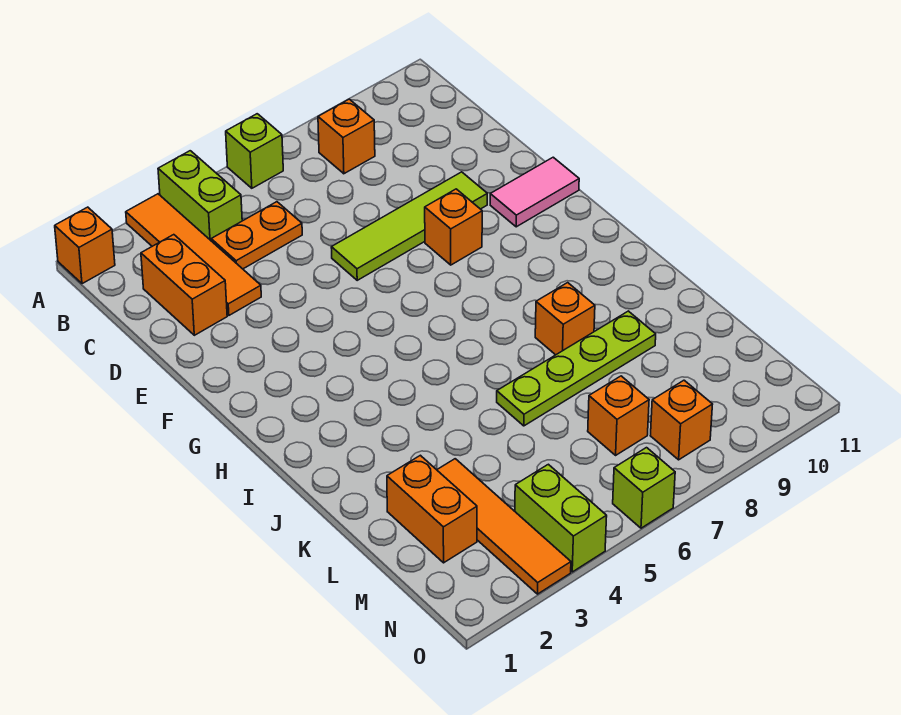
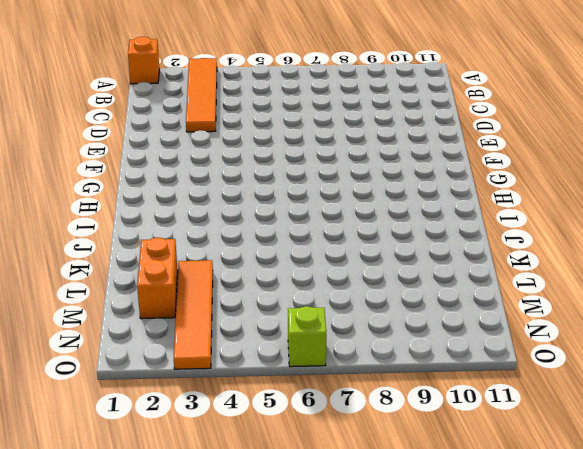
none -> lime 1x2 brick [158,151,242,240]
none -> lime 1x1 brick [226,114,283,188]
none -> orange 1x1 brick [318,99,375,174]

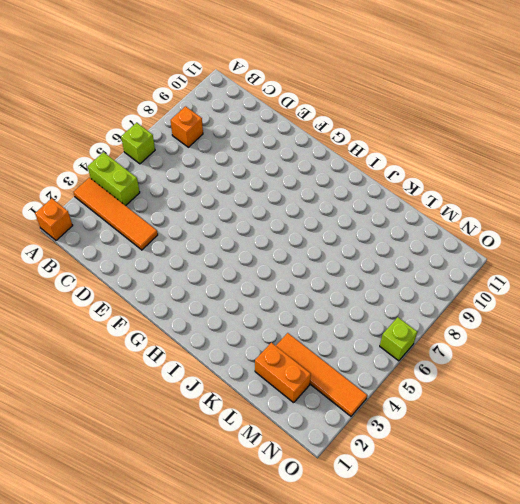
none -> orange 1x2 brick [141,235,227,335]
none -> orange 1x2 plate [211,202,302,269]
none -> lime 1x4 tile [331,172,487,280]

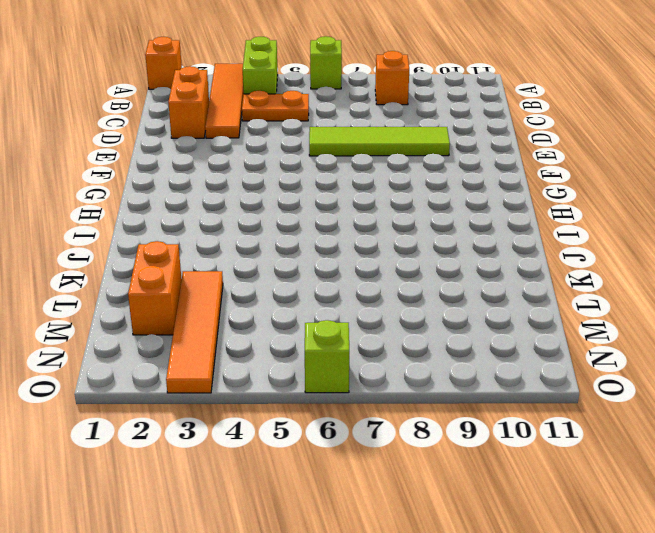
none -> orange 1x1 brick [425,189,482,265]
none -> pink 1x2 tile [490,157,579,227]
none -> orange 1x1 brick [535,283,595,355]

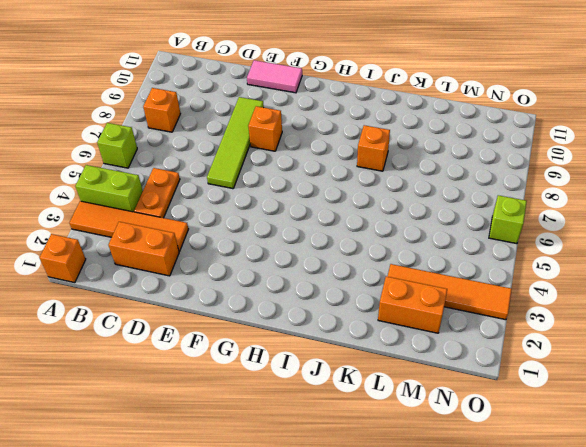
pink 1x2 tile [247,60,302,93] -> pink 1x2 tile turned to [490,157,579,227]
none -> lime 1x4 plate [497,311,656,426]
none -> orange 1x1 brick [588,376,649,455]
none -> lime 1x2 brick [515,464,607,572]

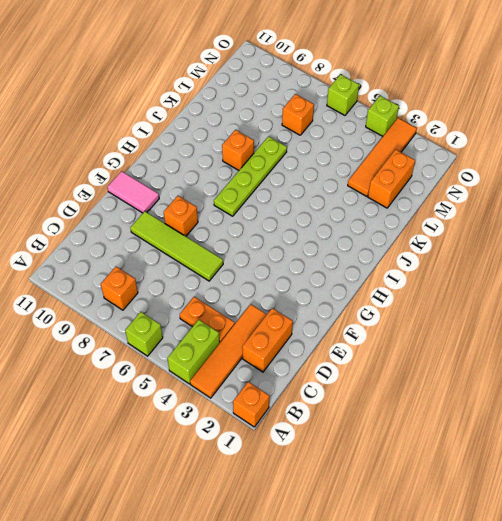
lime 1x4 plate [214,136,287,216] -> lime 1x4 plate turned to [497,311,656,426]
lime 1x1 brick [366,96,399,136] -> lime 1x2 brick [515,464,607,572]
none -> orange 1x1 brick [650,380,713,460]

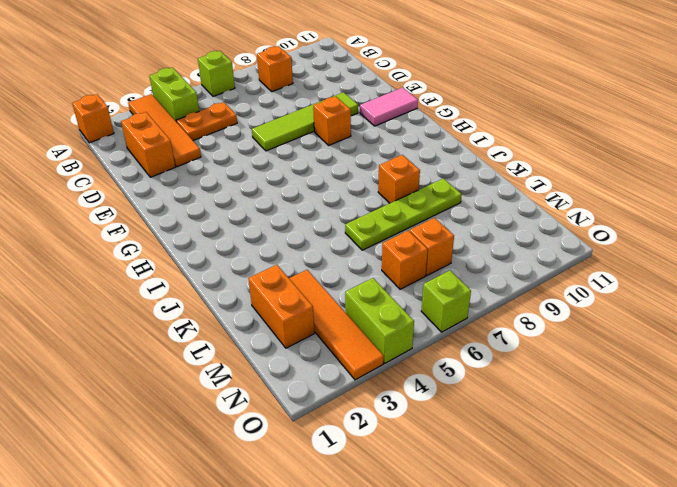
orange 1x1 brick [382,231,428,289] -> orange 1x1 brick moved to [650,380,713,460]

